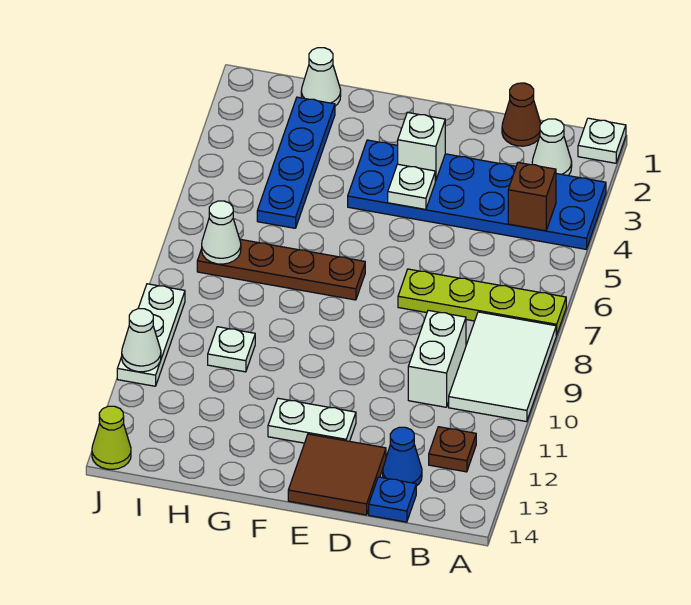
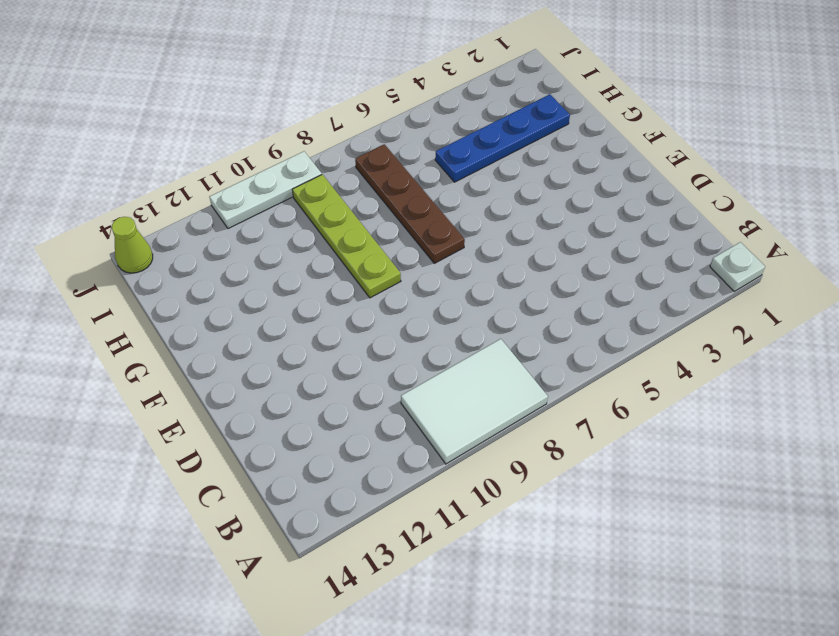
lime 1x4 plate [292,174,401,298] -> lime 1x4 plate moved to [398,269,566,335]
none -> blue 2x6 plate [348,140,606,249]
none -> white 1x1 cone [532,119,572,176]
none -> brown 1x1 plate [429,427,476,472]

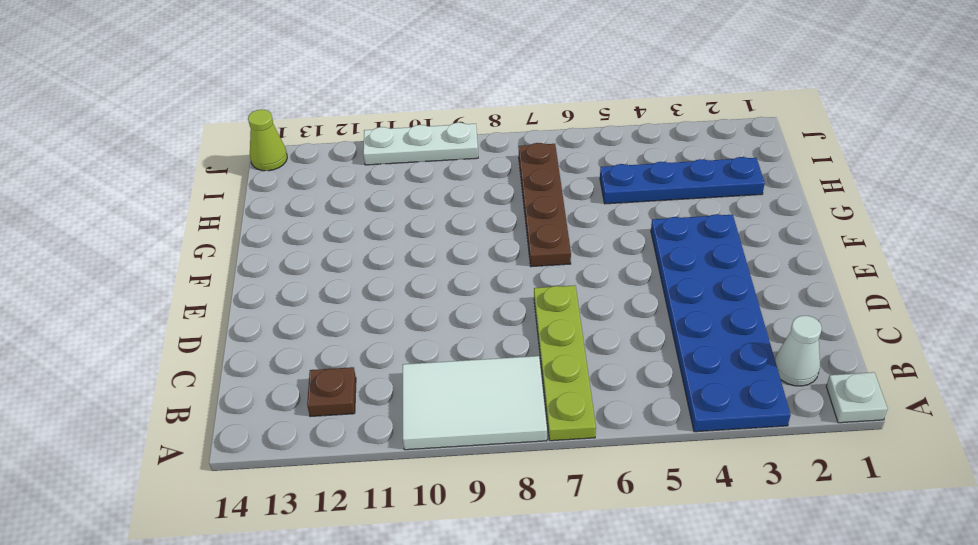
none -> brown 1x1 cone [502,83,541,146]
none -> white 1x2 brick [408,310,466,407]
none -> blue 1x1 cone [383,427,422,486]

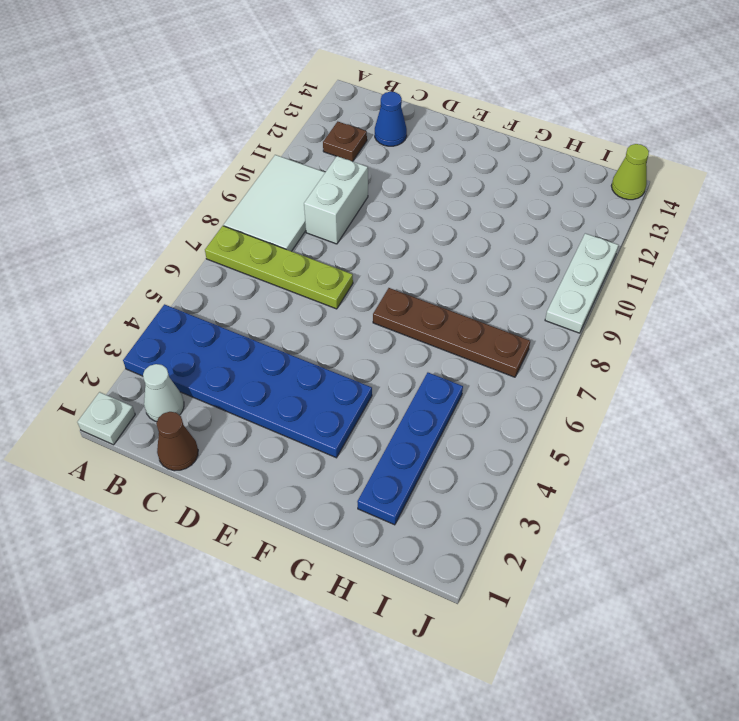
none -> blue 1x1 plate [369,477,416,522]
none -> brown 2x2 tile [288,434,386,515]
none -> white 1x2 plate [268,398,356,443]

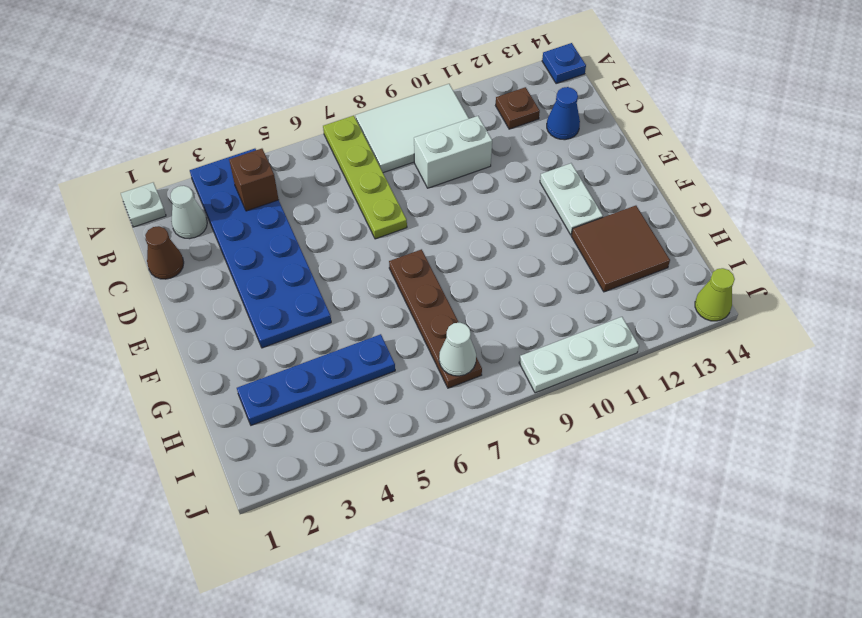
blue 1x1 plate [542,43,586,84] -> blue 1x1 plate moved to [369,477,416,522]
brown 2x2 tile [571,206,670,292] -> brown 2x2 tile moved to [288,434,386,515]
none -> white 1x1 cone [301,48,341,106]
none -> white 1x1 plate [208,327,255,372]
none -> white 1x1 brick [398,112,445,181]

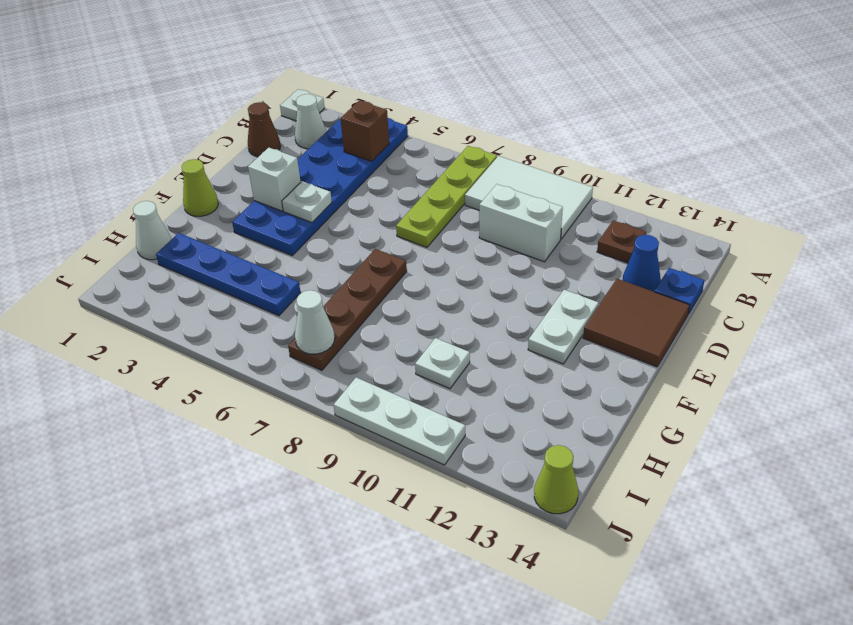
lime 1x1 cone [182,159,218,216] -> none
none -> white 1x1 cone [122,309,161,372]

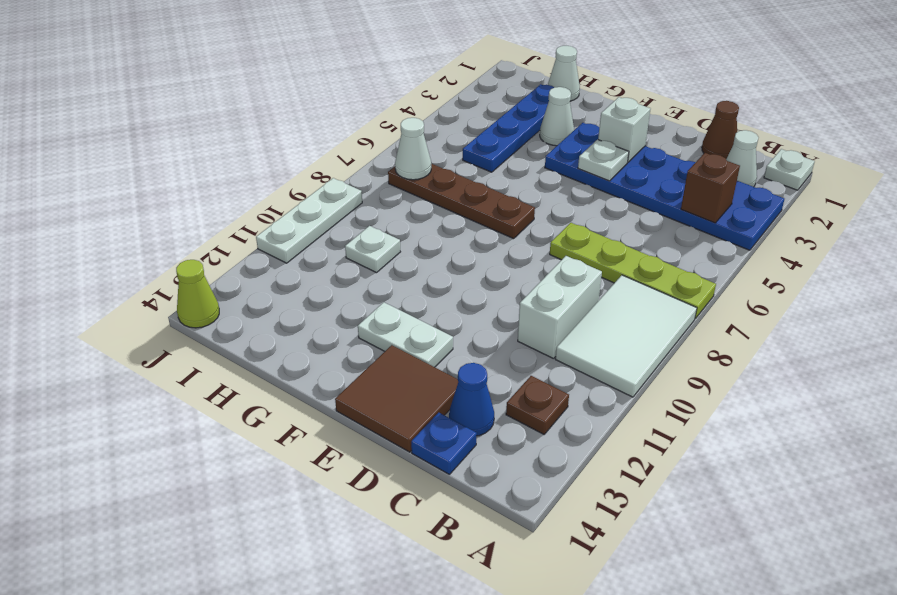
white 1x1 cone [540,87,574,146] -> white 1x1 cone moved to [122,309,161,372]

